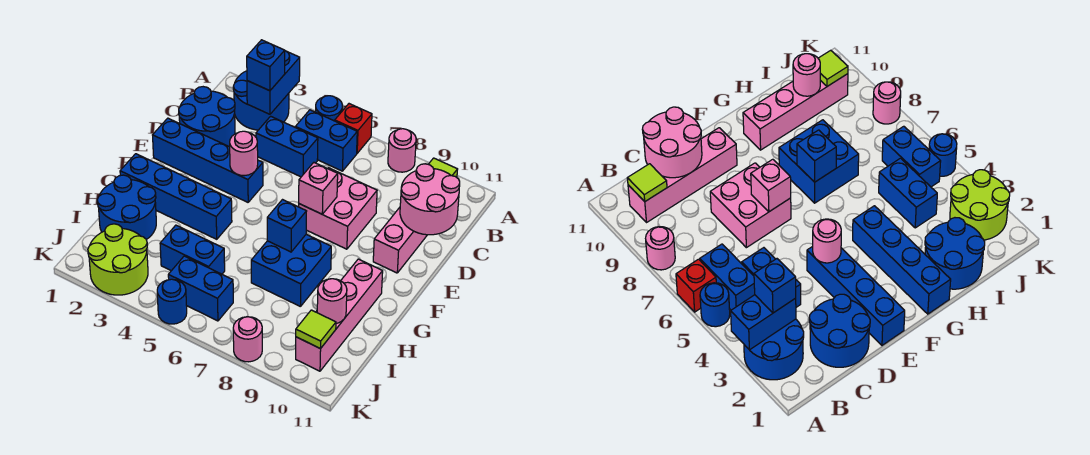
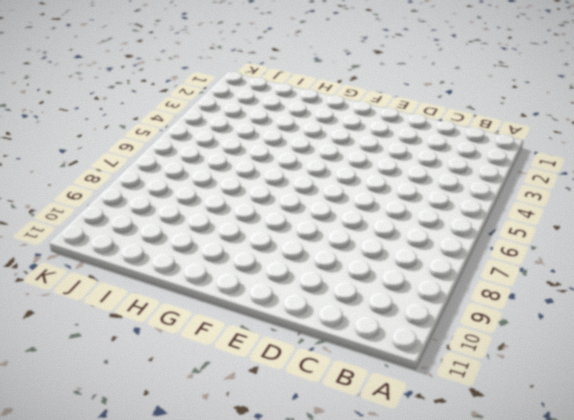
none -> blue 2x2 round brick [233,71,289,130]
none -> blue 1x1 round brick [316,96,343,121]
none -> red 1x1 brick [335,104,372,153]

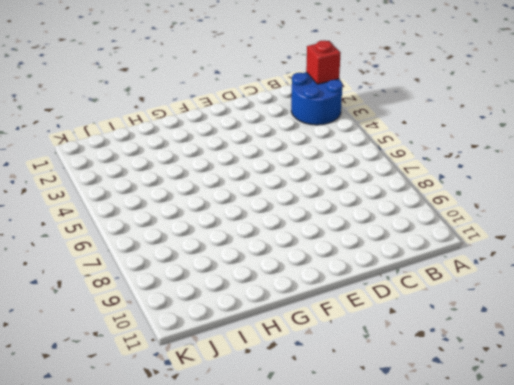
red 1x1 brick [306,40,341,84] -> red 1x1 brick moved to [335,104,372,153]
none -> blue 1x1 round brick [316,96,343,121]
none -> pink 1x1 round brick [388,129,416,172]
none -> blue 1x2 brick [295,110,357,171]

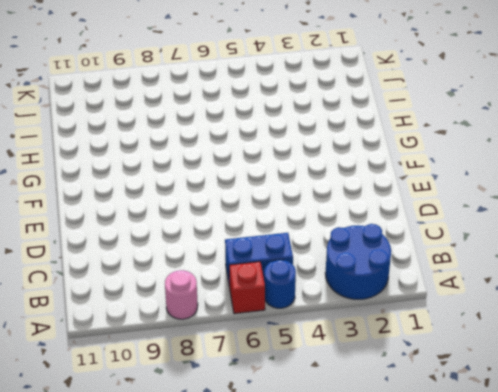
none -> pink 1x4 brick [373,207,427,273]
none -> blue 2x2 round brick [179,87,235,146]
none -> blue 1x2 brick [256,116,318,177]

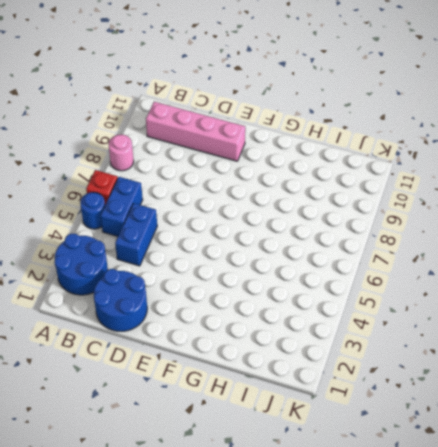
none -> pink 2x2 brick [299,168,377,249]
none -> blue 1x4 brick [153,118,263,202]
none -> blue 1x4 brick [120,154,232,239]

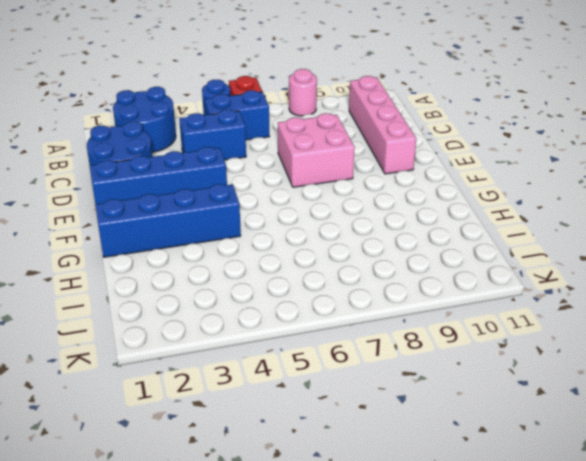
none -> blue 2x2 brick [251,234,331,307]
none -> pink 1x4 brick [296,259,383,371]
none -> blue 2x2 round brick [97,175,156,240]

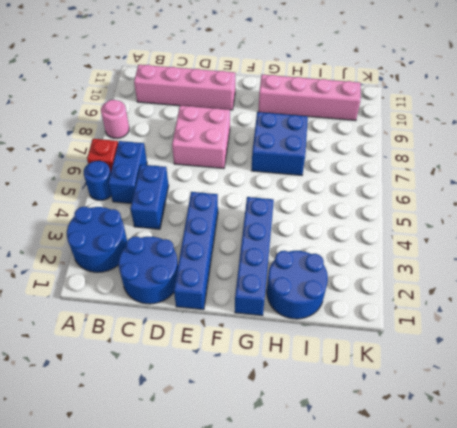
none -> blue 1x2 brick [160,225,225,274]
none -> lime 2x2 round brick [88,224,148,295]
none -> blue 1x2 brick [168,256,233,321]

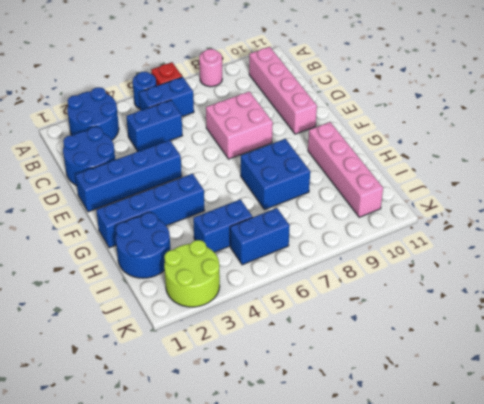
none -> blue 1x1 round brick [157,279,187,324]
none -> pink 1x1 round brick [233,317,262,362]
none -> blue 1x2 brick [247,51,300,114]

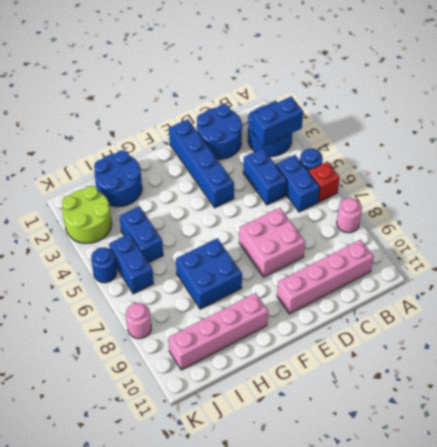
none -> blue 1x4 brick [120,154,232,239]
none -> lime 1x1 tile [428,158,458,177]
none -> pink 2x2 round brick [400,164,460,235]

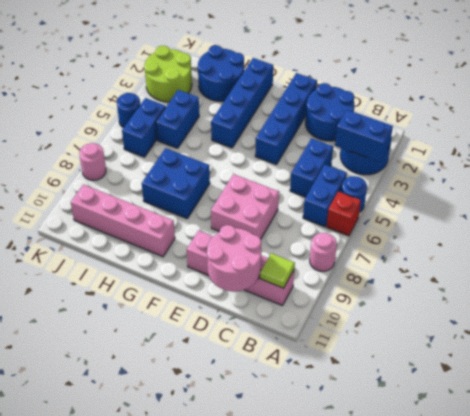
none -> pink 1x1 round brick [230,131,258,176]
none -> pink 1x1 brick [299,163,338,214]
none -> blue 1x1 brick [267,200,307,252]

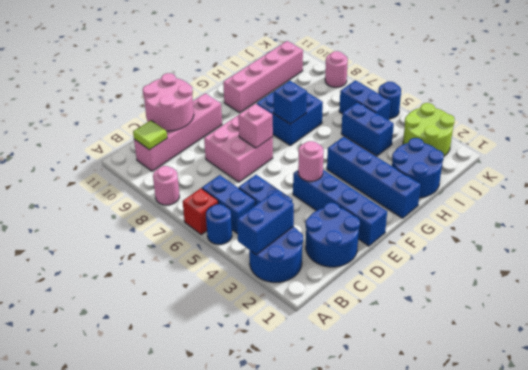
none -> pink 1x1 round brick [317,279,347,324]
none -> lime 1x1 tile [296,310,336,349]
none -> blue 1x1 brick [247,40,285,91]

